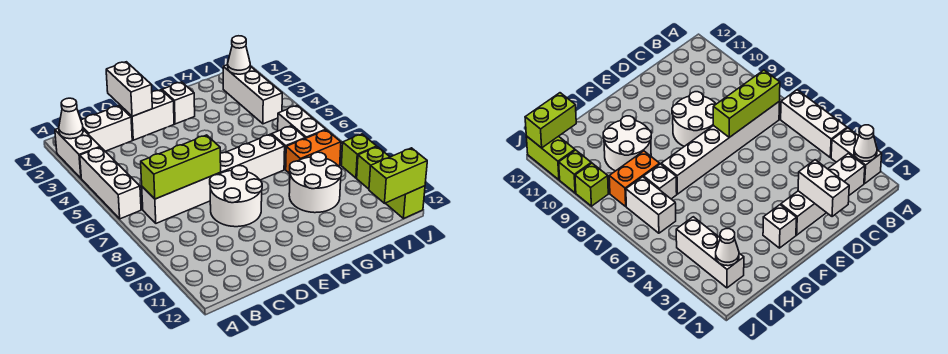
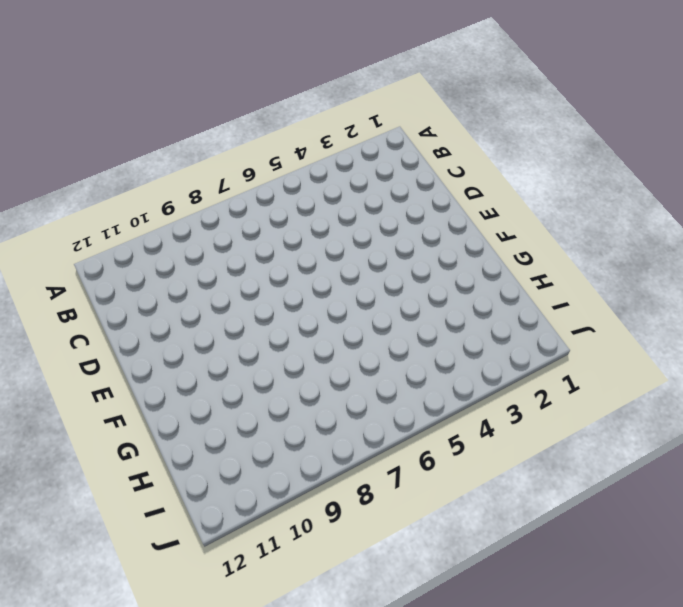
none -> white 1x2 brick [55,128,100,178]
none -> white 1x3 brick [80,147,141,219]
none -> white 1x2 brick [81,106,132,151]

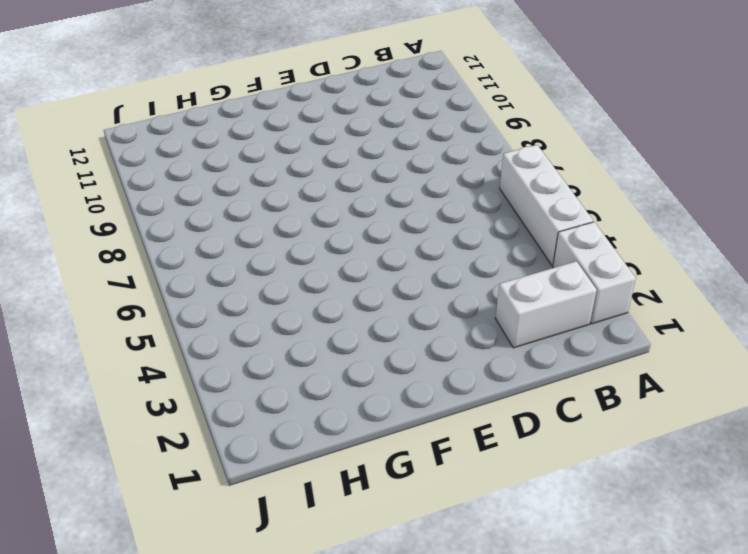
none -> white 1x6 brick [142,134,285,223]
none -> white 1x2 brick [120,90,174,140]
none -> white 2x2 round brick [210,166,262,227]

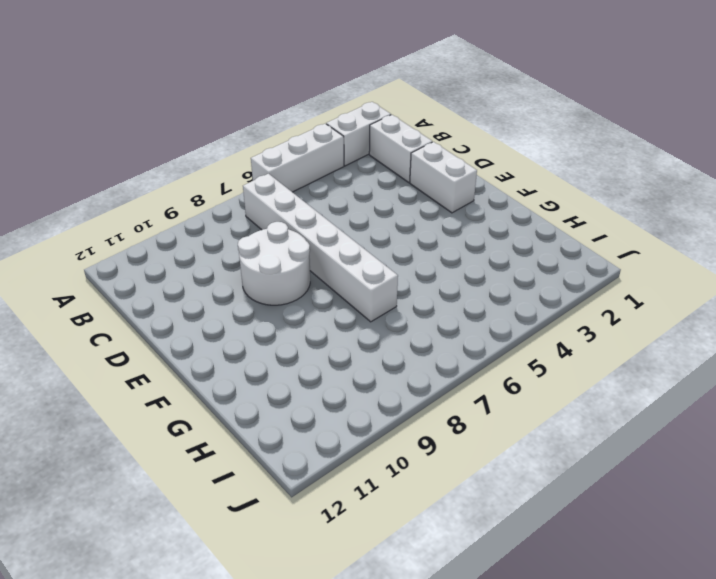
none -> white 1x1 brick [162,82,195,124]
none -> white 2x2 round brick [289,152,342,213]
none -> white 1x1 brick [272,126,305,169]

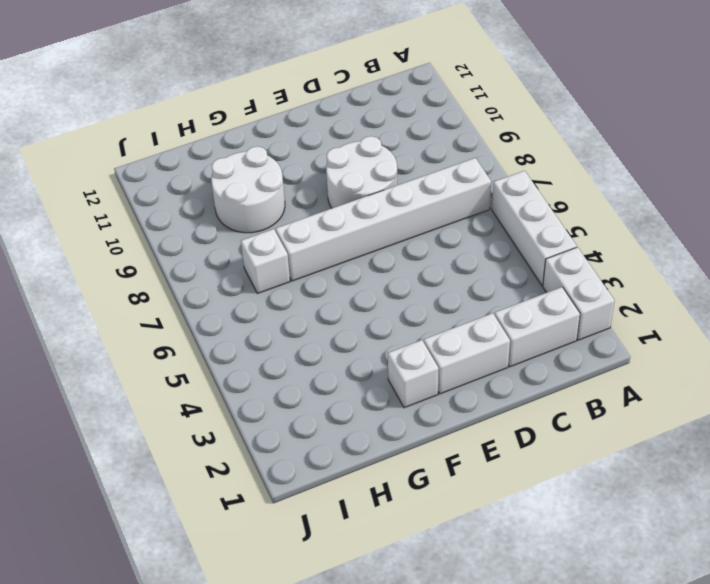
none -> orange 1x2 brick [286,130,341,174]
none -> white 1x3 brick [223,65,282,124]
none -> white 1x2 brick [278,106,326,138]

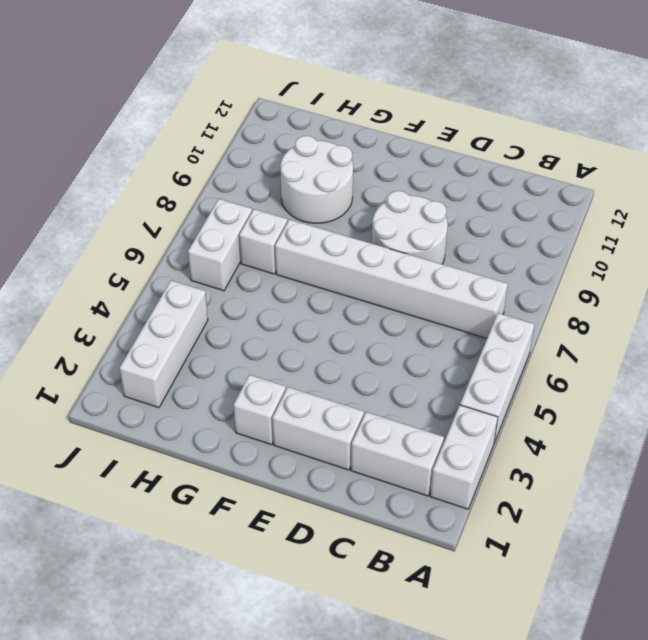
none -> orange 1x2 brick [286,130,341,174]
none -> lime 1x1 brick [341,134,377,178]
none -> lime 1x1 brick [357,147,389,189]

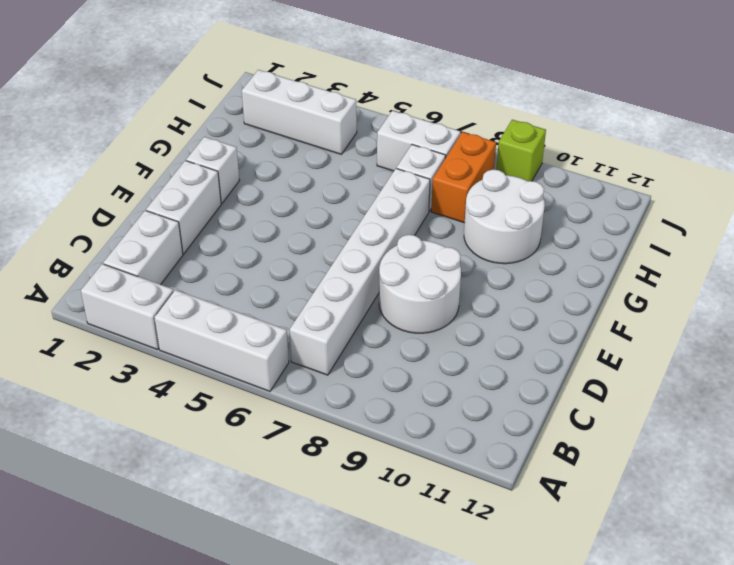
none -> lime 1x1 brick [357,147,389,189]
none -> lime 1x2 brick [386,186,425,219]
none -> white 1x1 cone [59,98,83,139]

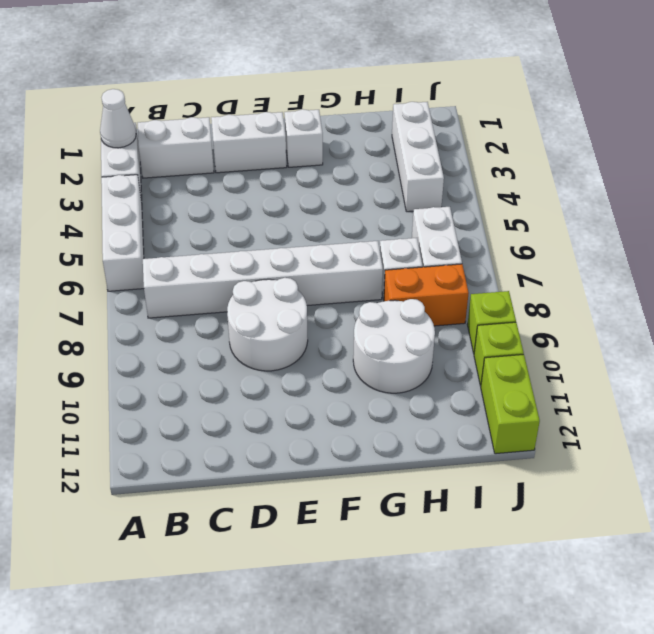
none -> lime 1x3 brick [141,135,221,199]
none -> white 1x2 brick [106,62,152,116]
none -> white 1x1 cone [228,36,250,74]

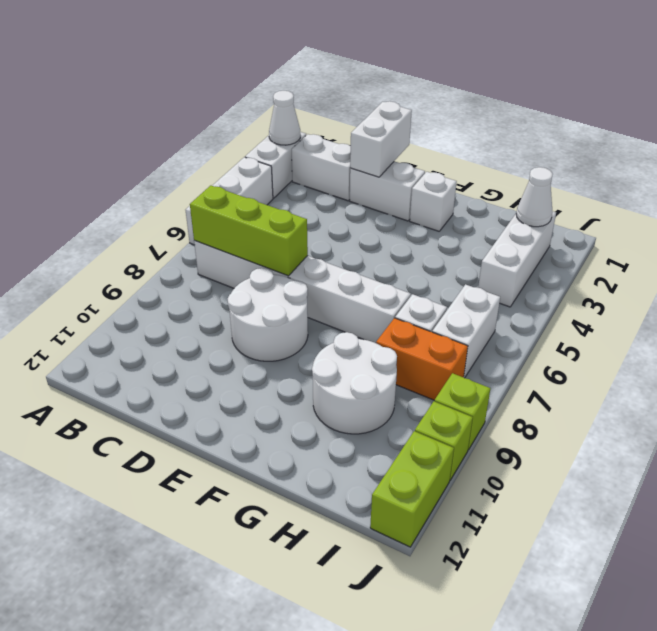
none -> lime 1x2 brick [369,148,427,203]

